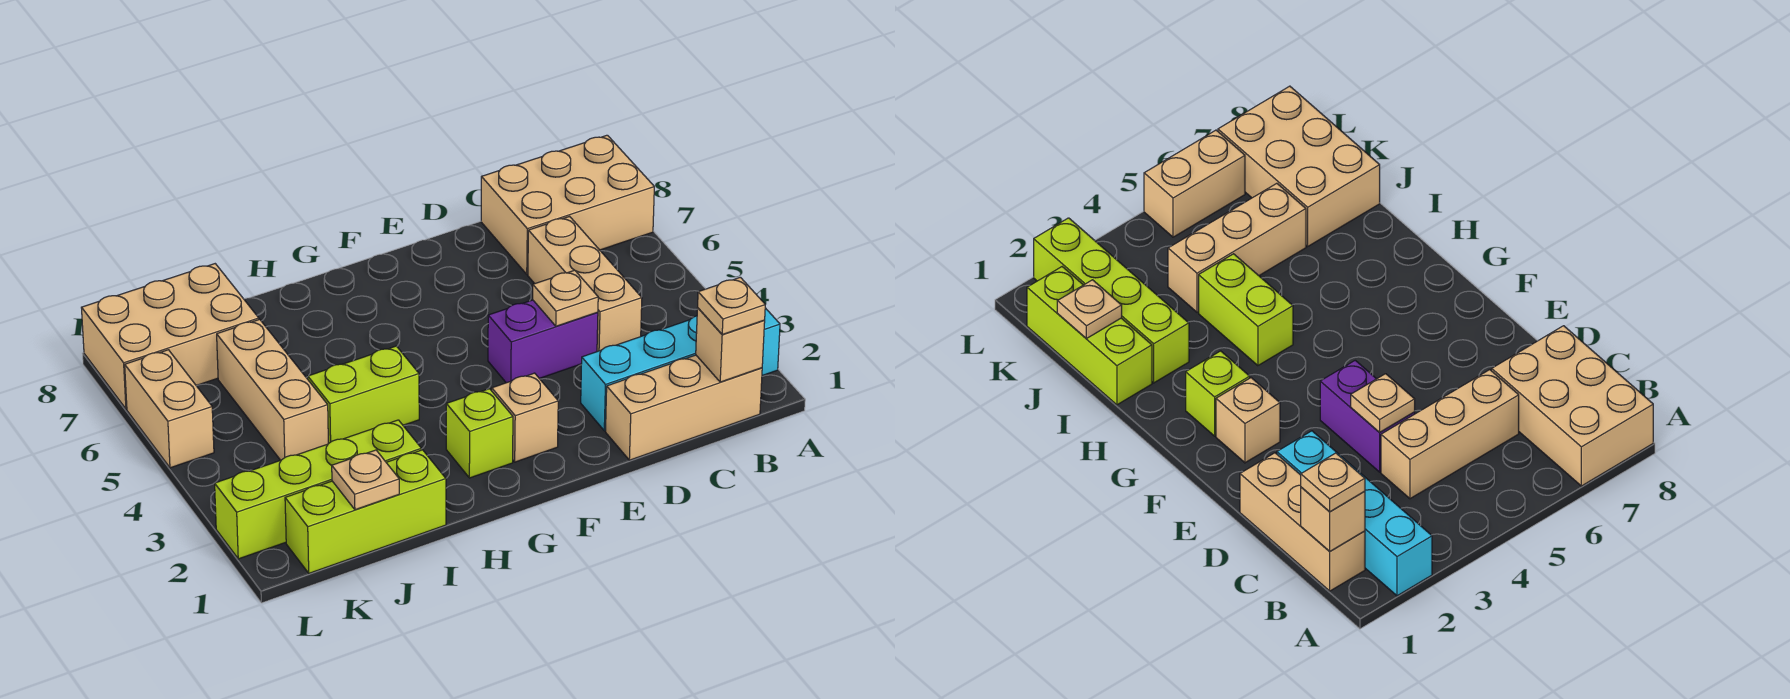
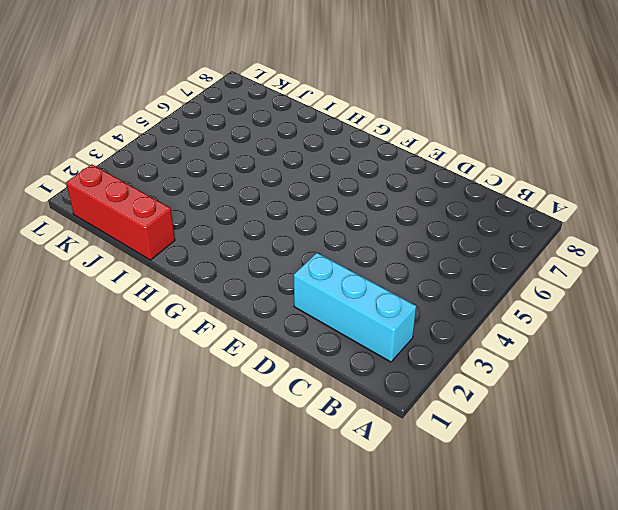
cyan 1x3 brick [294,253,416,362] -> cyan 1x4 brick [581,308,780,431]
red 1x3 brick [66,164,175,260] -> lime 1x3 brick [285,450,446,573]
none -> tan 2x3 brick [481,135,654,274]
none -> tan 1x3 brick [606,355,762,460]
none -> tan 1x3 brick [528,216,642,352]

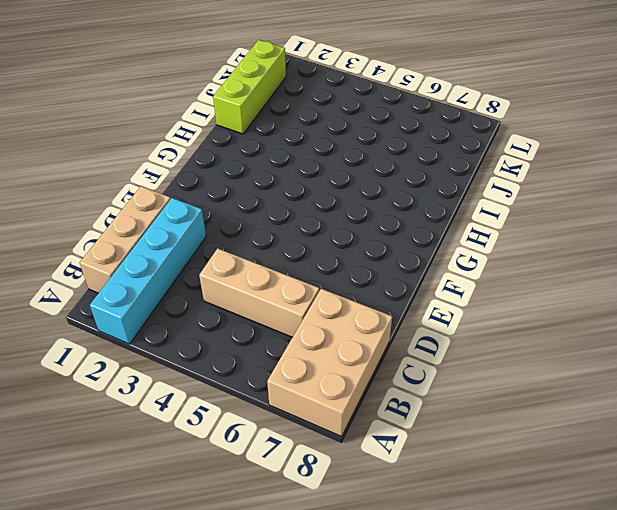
none -> purple 1x2 brick [488,300,598,383]
none -> tan 1x1 brick [492,373,558,462]
none -> lime 1x1 brick [446,389,513,478]

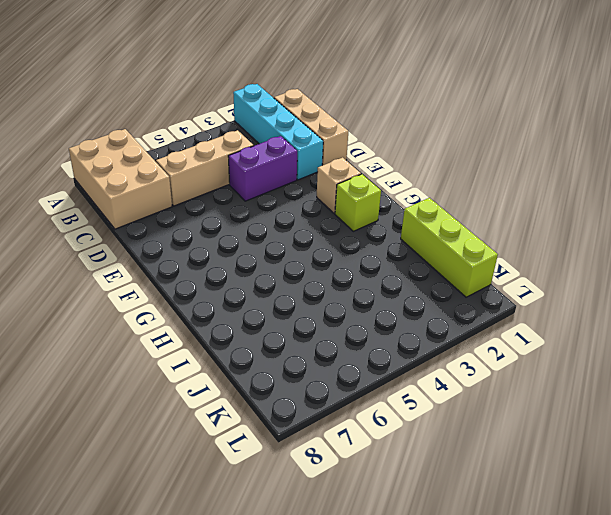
purple 1x2 brick [228,136,297,201] -> purple 1x2 brick turned to [488,300,598,383]
none -> lime 1x2 brick [308,346,419,444]
none -> lime 1x4 brick [215,420,421,559]
none -> tan 1x3 brick [217,319,328,460]

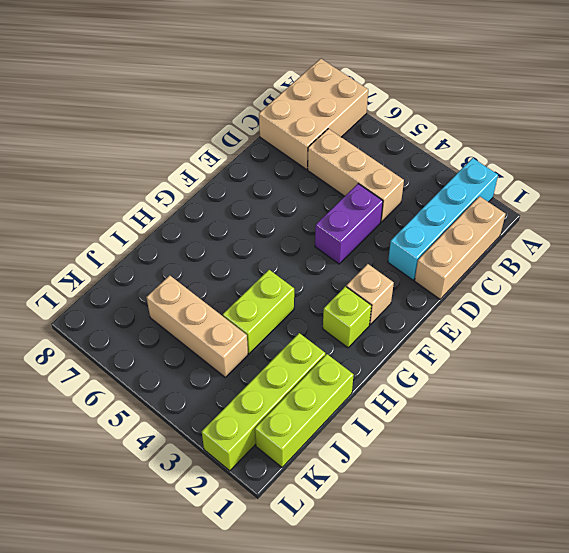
none -> tan 2x3 brick [81,264,259,409]
none -> tan 1x2 brick [125,350,214,468]
none -> tan 1x1 brick [696,308,765,382]

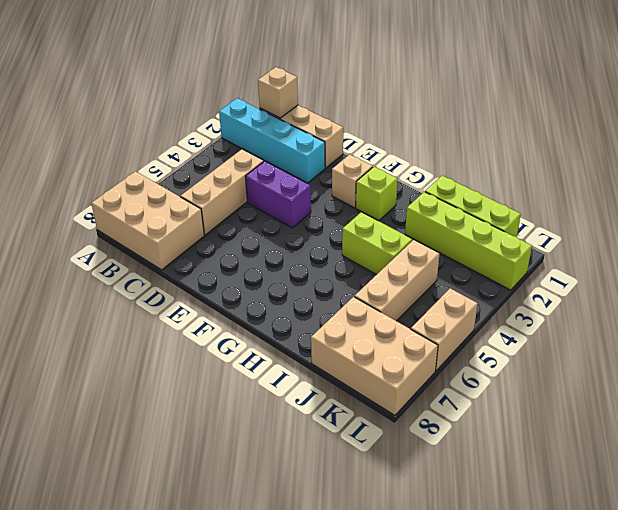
none -> tan 1x1 plate [533,270,598,326]
none -> tan 1x1 plate [332,450,399,510]
none -> tan 1x1 plate [698,277,765,334]

